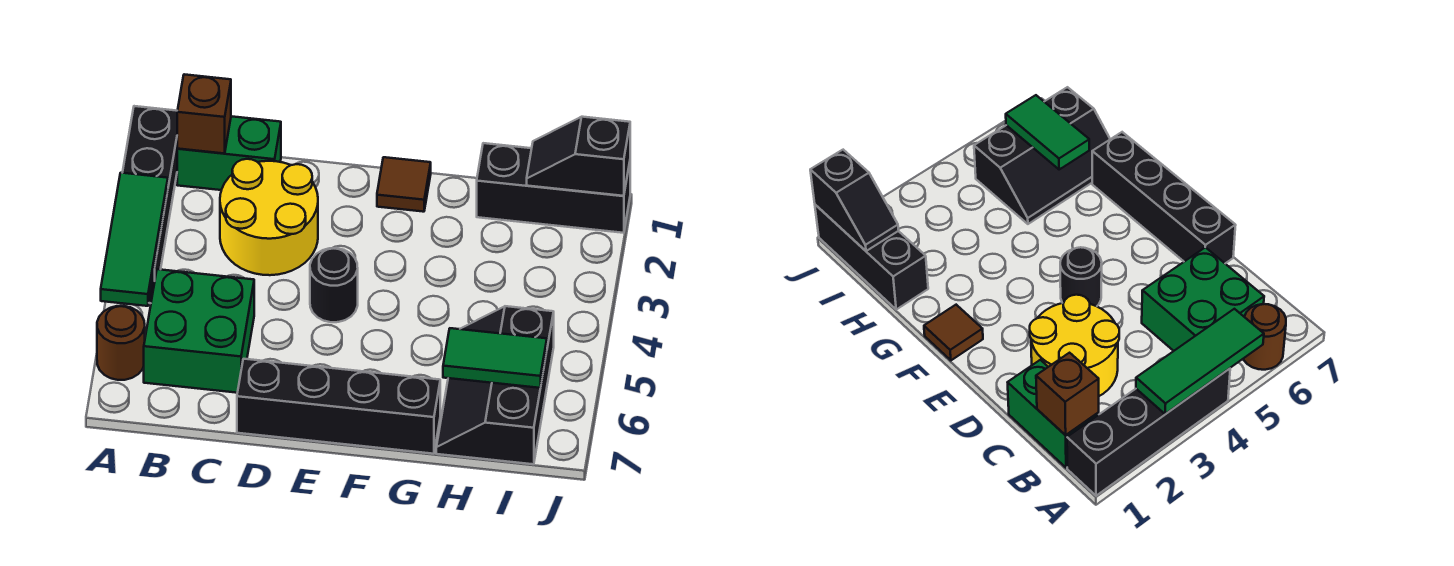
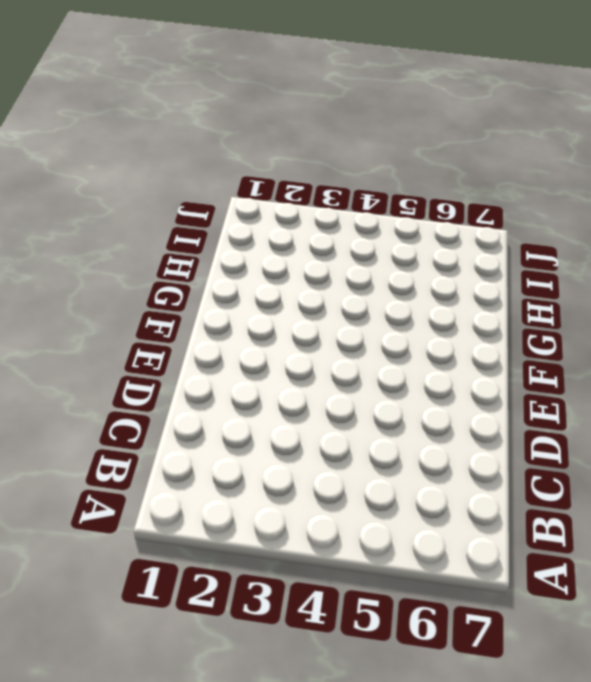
none -> black 1x4 brick [123,106,177,303]
none -> brown 1x1 round brick [97,306,145,380]
none -> green 1x2 brick [177,116,281,190]

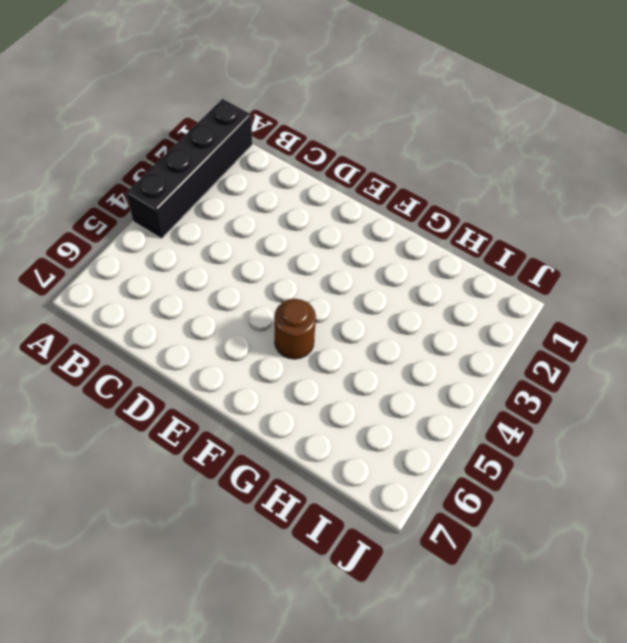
brown 1x1 round brick [274,299,316,359] -> brown 1x1 round brick moved to [97,306,145,380]
none -> green 1x2 brick [177,116,281,190]
none -> green 2x2 brick [144,269,254,393]
none -> yellow 2x2 round brick [220,159,318,275]

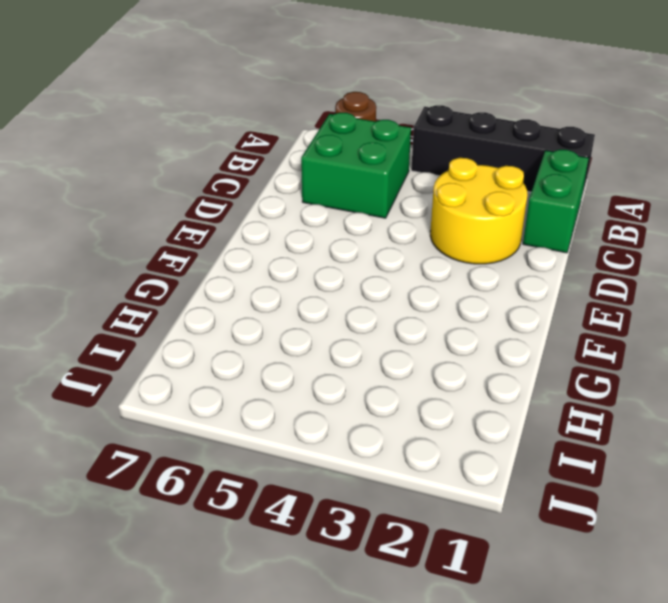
none -> black 1x4 brick [237,359,440,454]
none -> black 1x1 round brick [310,248,358,322]
none -> brown 1x1 tile [377,157,431,212]

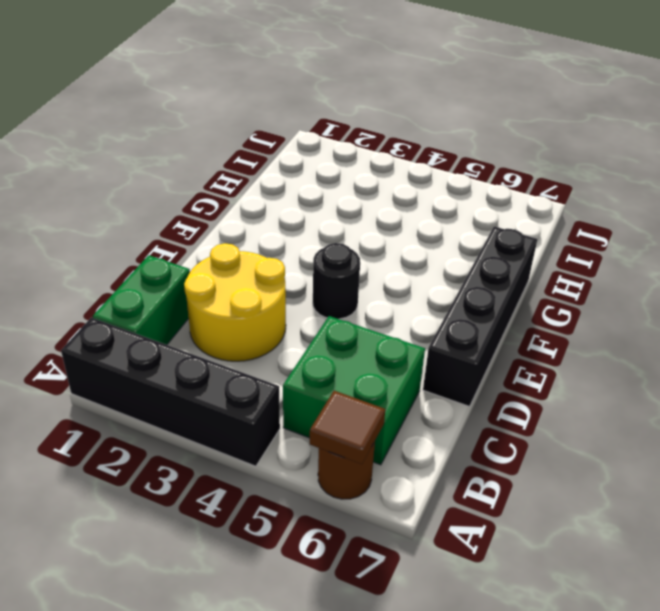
brown 1x1 tile [310,391,385,464] -> brown 1x1 tile moved to [377,157,431,212]
none -> black 1x3 brick [477,143,630,233]
none -> black 2x3 slope [436,306,554,464]
none -> green 1x3 tile [101,173,168,306]

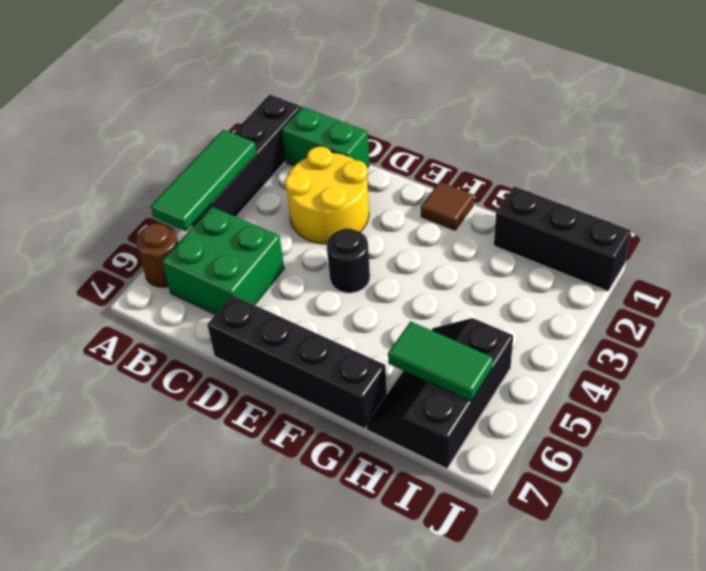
none -> brown 1x1 brick [177,74,231,154]
none -> black 1x2 slope [527,117,630,196]

